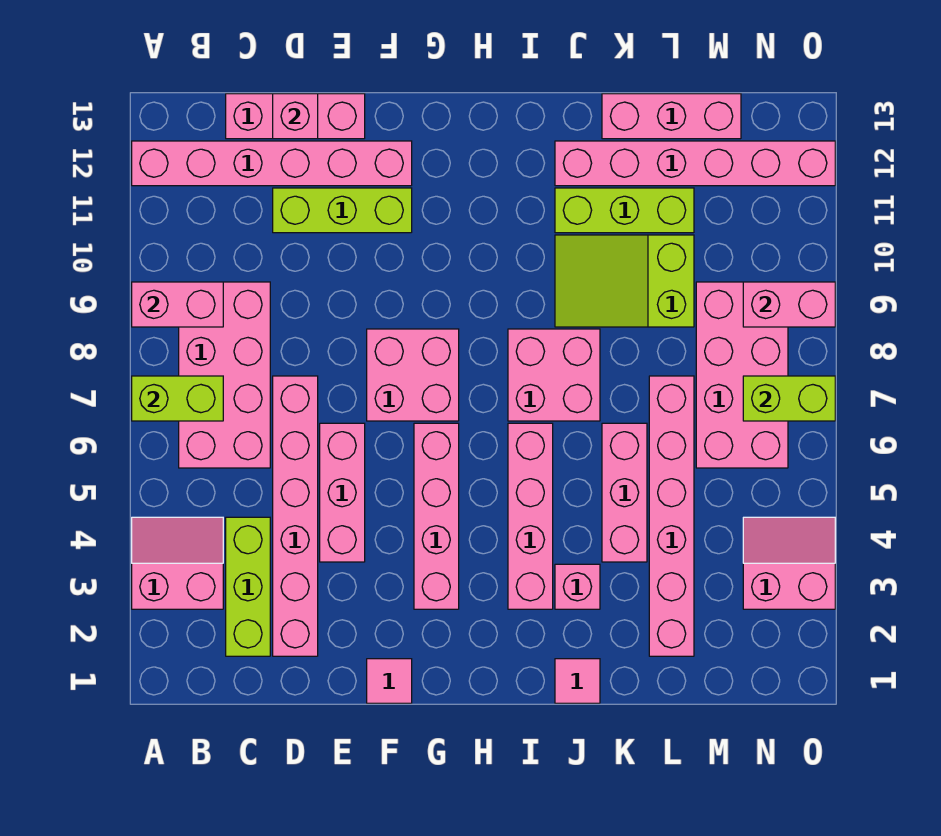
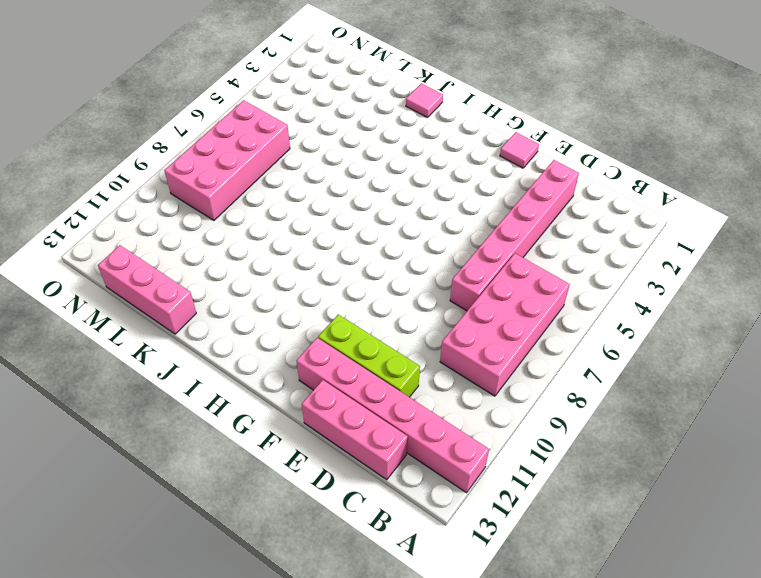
none -> pink 2x2 slope [132,517,223,609]
none -> lime 1x3 brick [226,517,270,656]
none -> pink 1x3 brick [320,423,365,562]

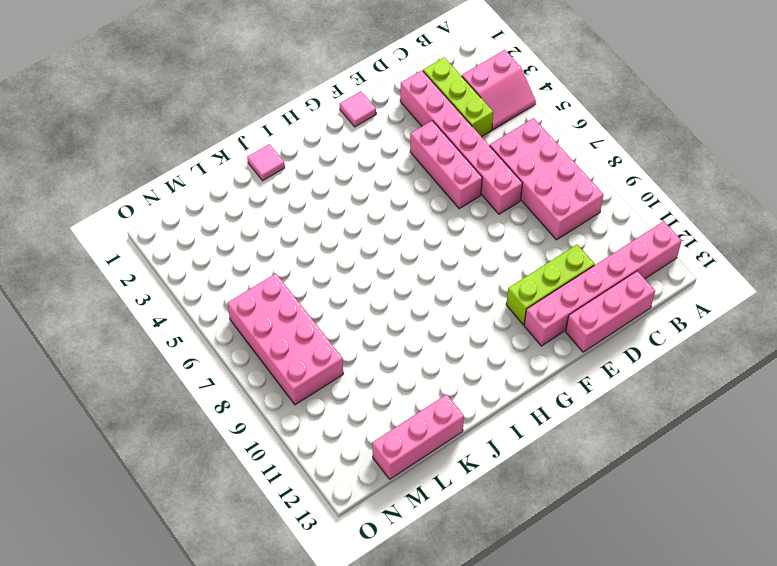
none -> pink 2x2 brick [367,329,459,421]
none -> pink 1x4 brick [414,423,459,609]
none -> pink 1x4 brick [508,423,553,609]

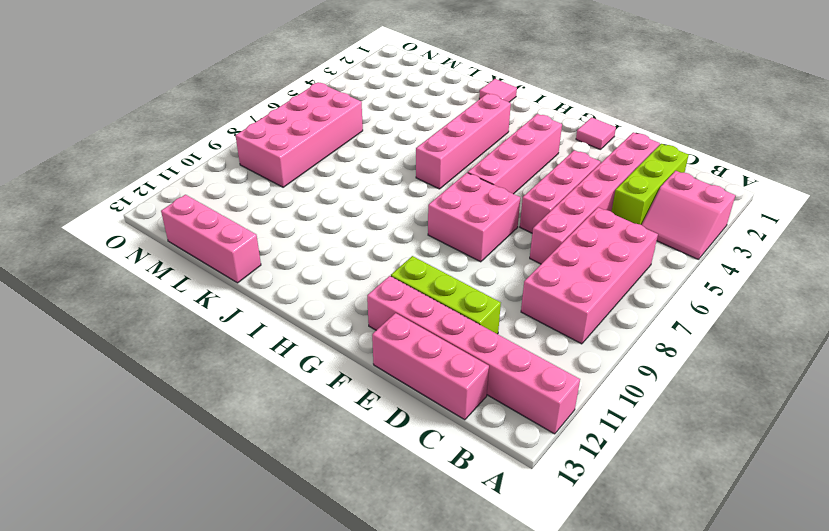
none -> pink 2x2 brick [508,329,600,421]
none -> pink 1x1 brick [555,564,600,609]
none -> lime 2x3 slope [555,235,694,327]

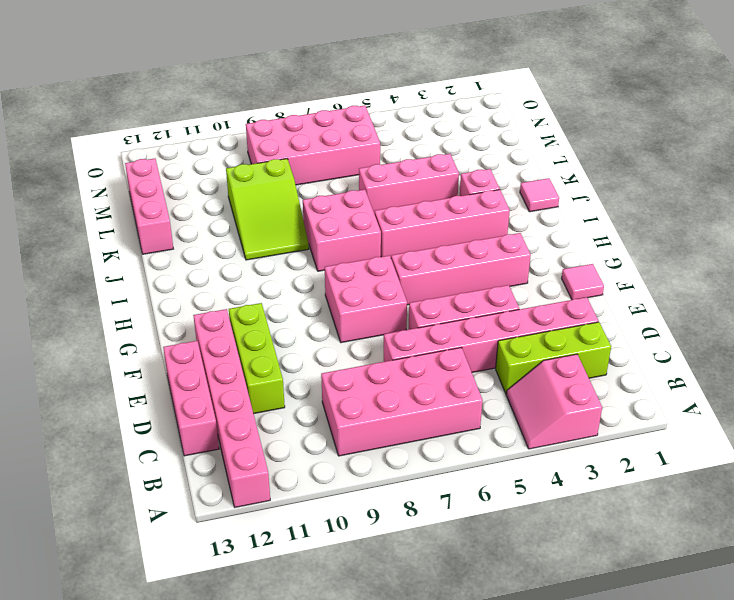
none -> lime 1x3 brick [555,188,694,233]
none -> pink 1x6 brick [555,141,835,186]
none -> pink 1x6 brick [649,376,694,656]

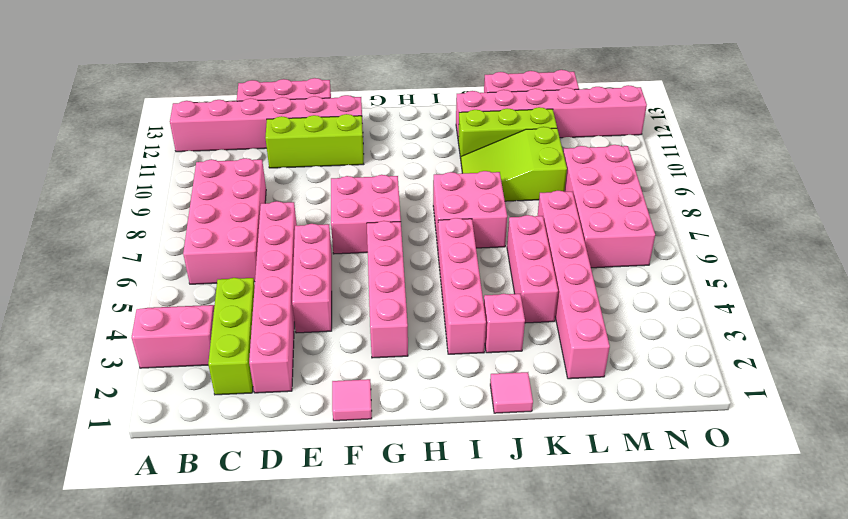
none -> pink 2x2 slope [743,517,835,609]
none -> lime 1x2 brick [132,376,223,421]
none -> pink 1x2 brick [132,282,223,327]

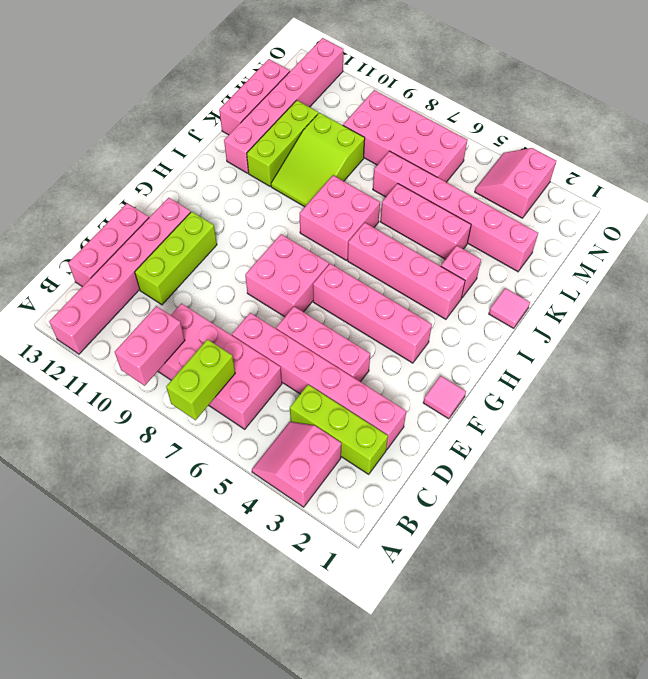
none -> pink 1x1 brick [273,94,318,139]
none -> lime 1x2 brick [743,376,835,421]
none -> pink 1x2 brick [743,282,835,327]

